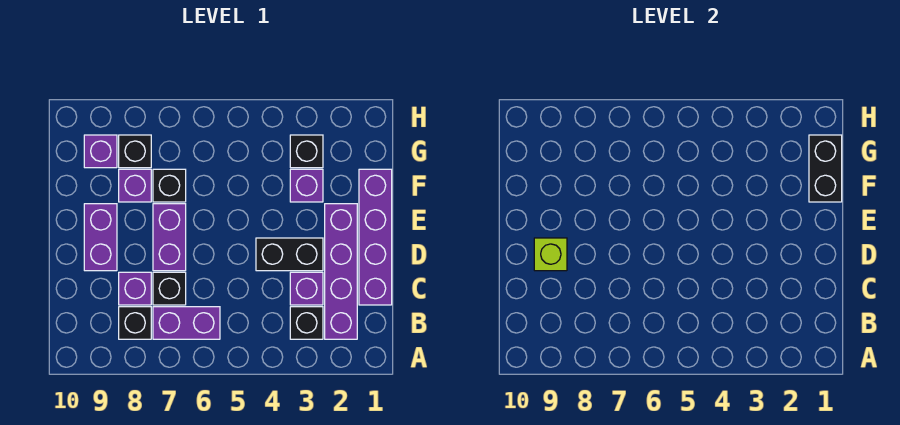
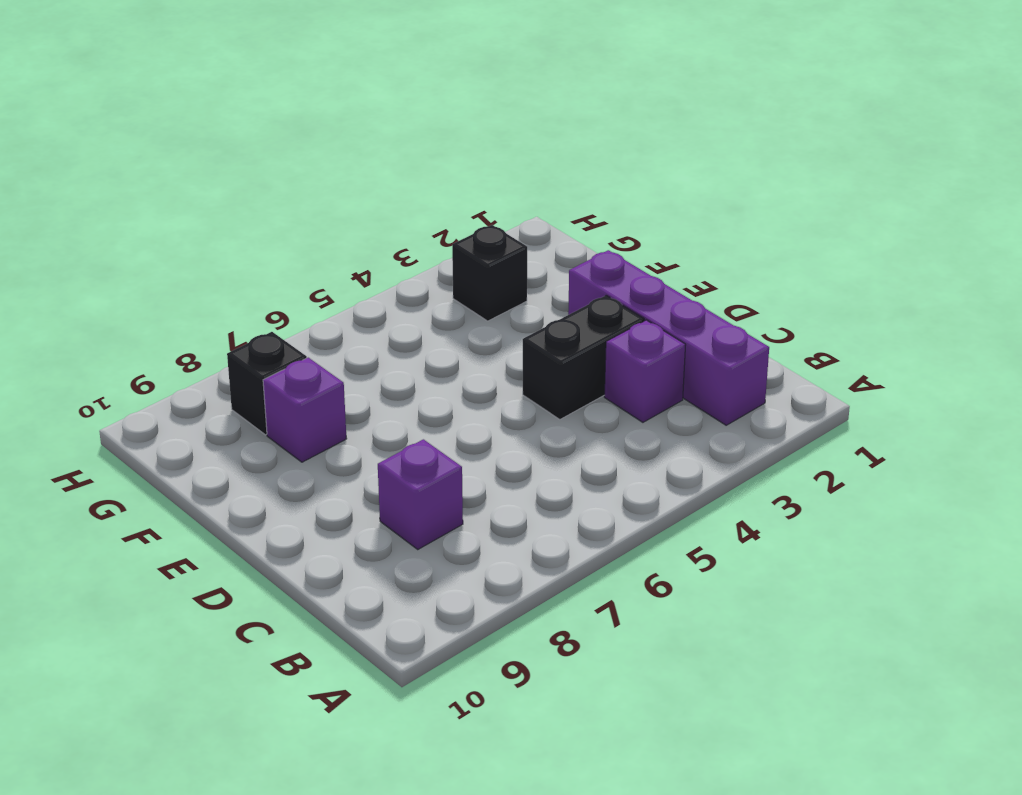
none -> black 1x1 brick [290,307,323,339]
none -> purple 1x2 brick [153,307,220,339]
none -> black 1x1 brick [119,307,151,339]

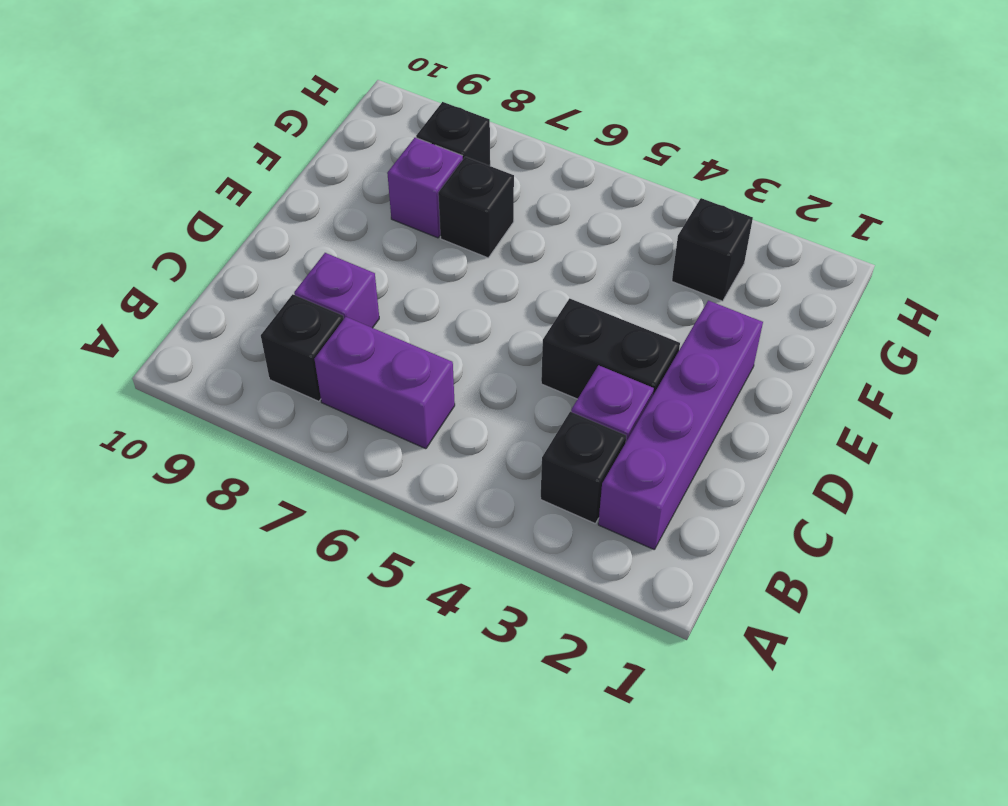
none -> purple 1x4 brick [359,169,392,305]
none -> black 1x1 brick [153,272,186,305]
none -> purple 1x2 brick [153,204,186,271]

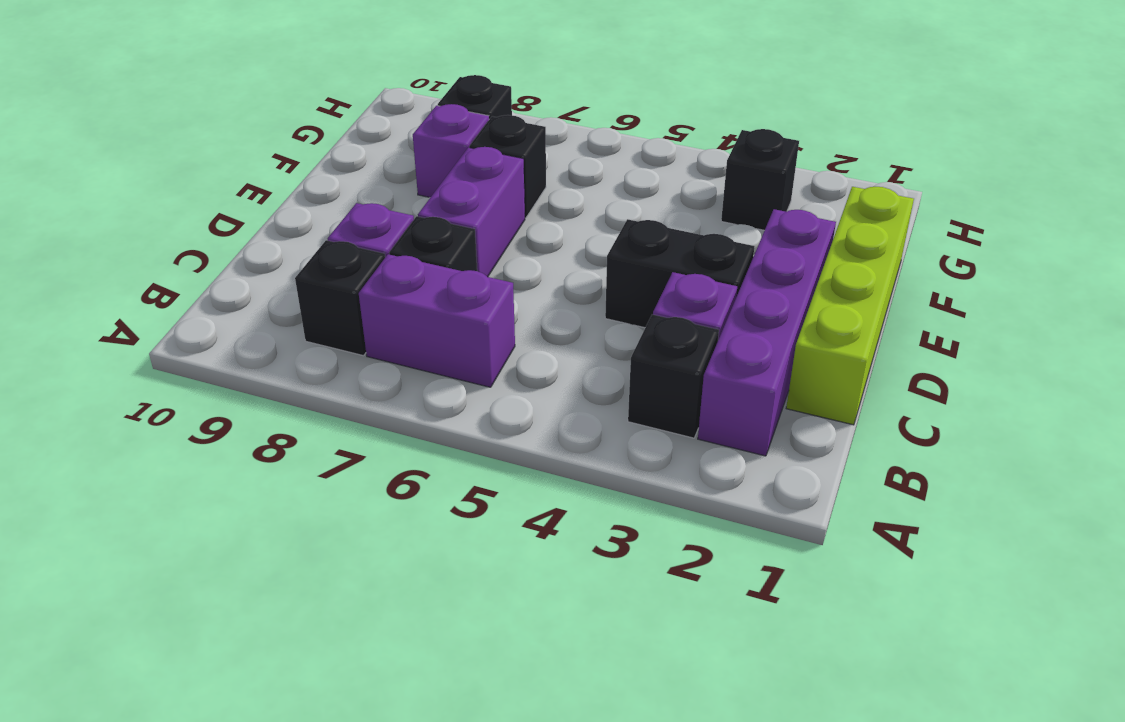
lime 1x4 brick [786,187,914,425] -> purple 1x4 brick [359,169,392,305]
none -> purple 1x2 brick [84,204,117,271]
none -> purple 1x1 brick [290,169,323,202]
none -> purple 1x1 brick [84,135,117,168]

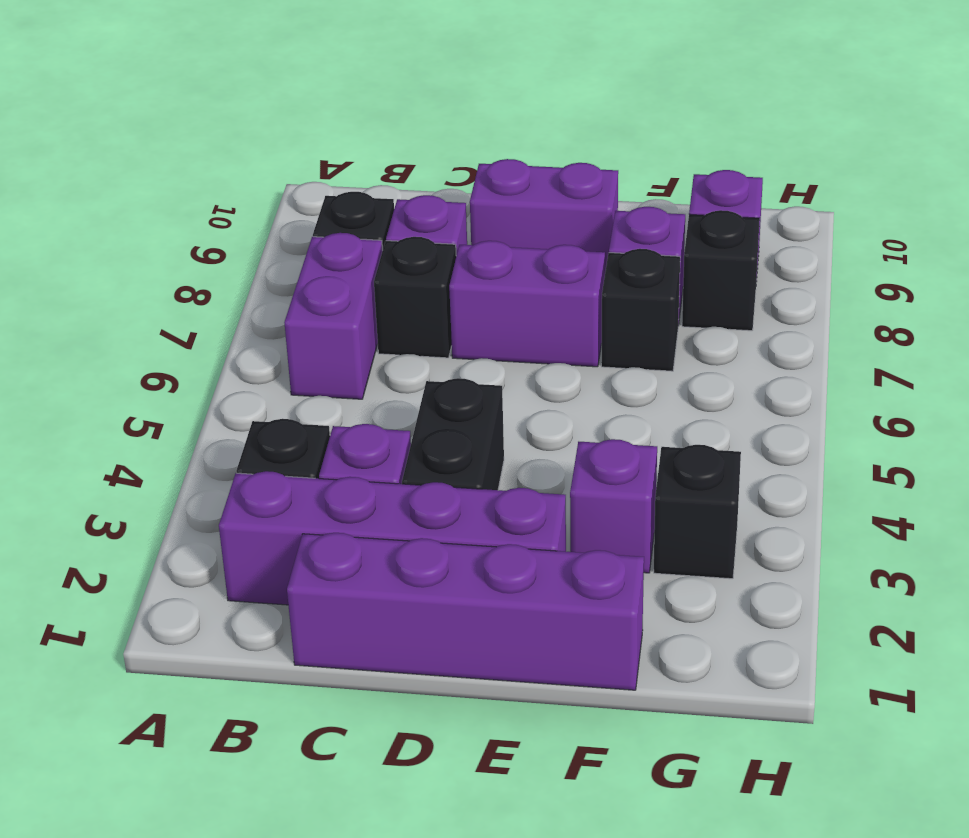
none -> lime 1x1 brick [534,238,567,271]
none -> black 1x2 brick [809,135,842,202]

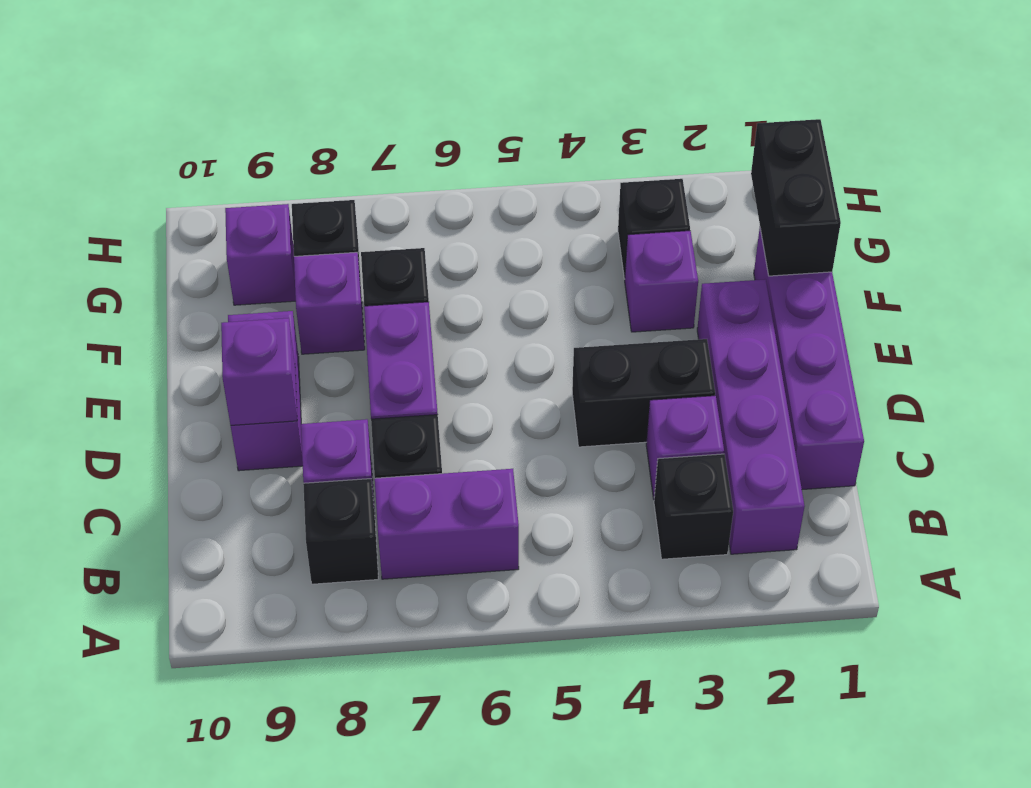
purple 1x1 brick [221,318,297,425] -> lime 1x1 brick [534,238,567,271]

